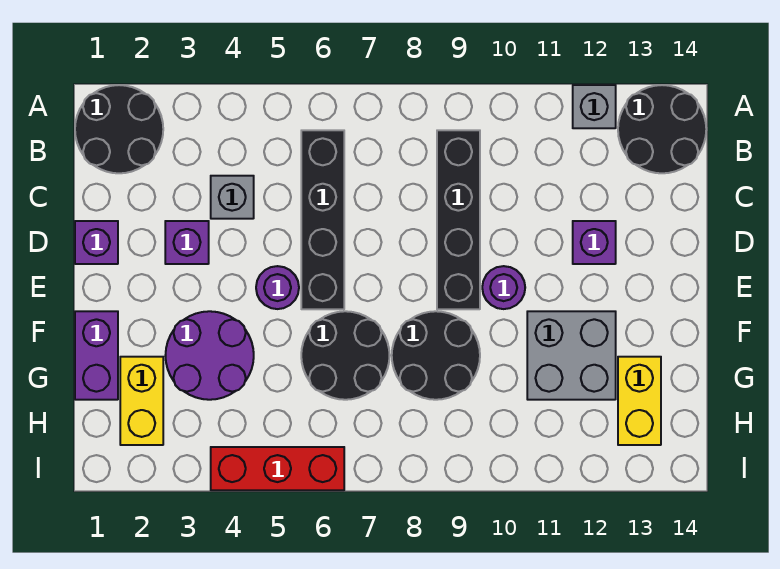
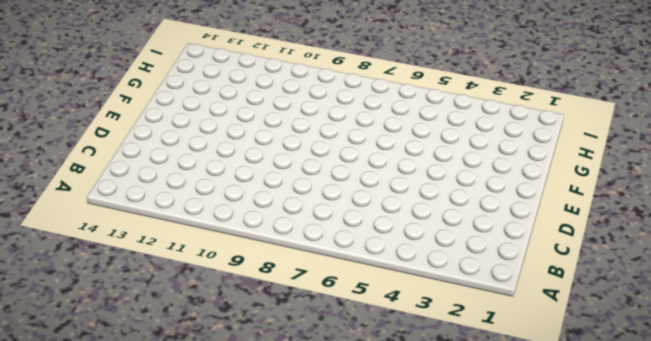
none -> black 2x2 round brick [75,85,163,173]
none -> grey 1x1 brick [573,85,616,128]
none -> black 2x2 round brick [618,85,706,173]

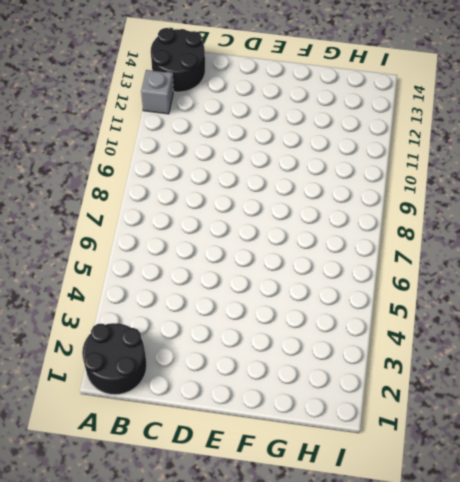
none -> black 1x4 brick [301,130,344,309]
none -> black 1x4 brick [437,130,480,309]
none -> grey 1x1 brick [211,176,254,219]

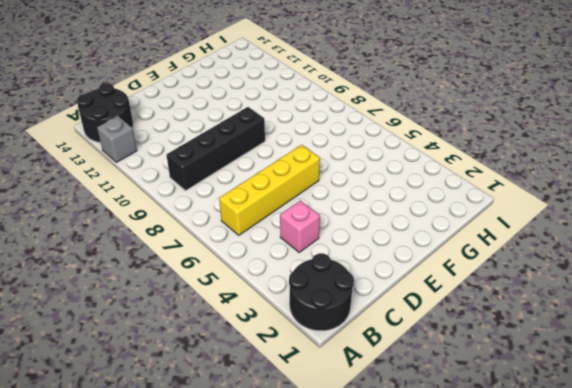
yellow 1x4 brick [219,145,320,235] -> black 1x4 brick [301,130,344,309]
pink 1x1 brick [280,200,320,252] -> grey 1x1 brick [211,176,254,219]
none -> purple 1x1 brick [75,221,118,264]
none -> purple 1x1 brick [165,221,209,264]
none -> purple 1x1 brick [573,221,616,264]

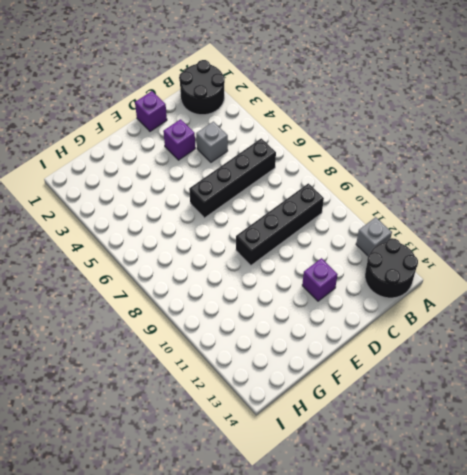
none -> purple 1x1 round brick [256,266,299,309]
none -> purple 1x1 round brick [482,266,525,309]
none -> purple 1x2 brick [75,311,118,400]

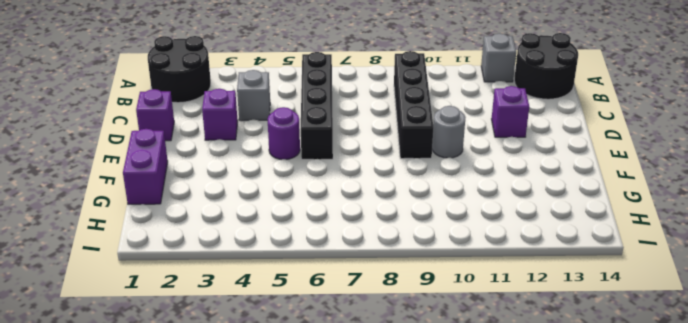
grey 1x1 round brick [432,106,466,158] -> purple 1x1 round brick [482,266,525,309]
none -> purple 2x2 round brick [165,311,254,400]
none -> black 2x2 round brick [301,311,390,400]
none -> black 2x2 round brick [392,311,480,400]

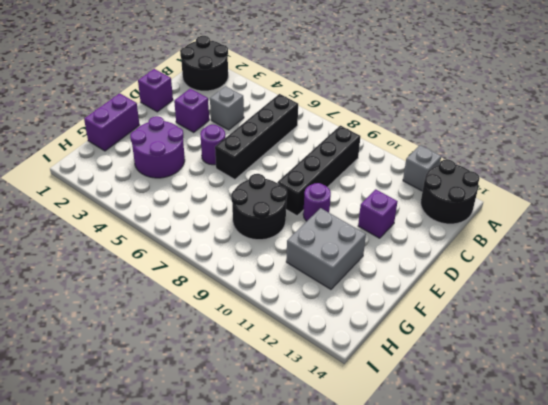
none -> black 2x2 round brick [301,311,390,400]
none -> yellow 1x2 brick [120,357,163,445]
none -> yellow 1x2 brick [618,357,661,445]

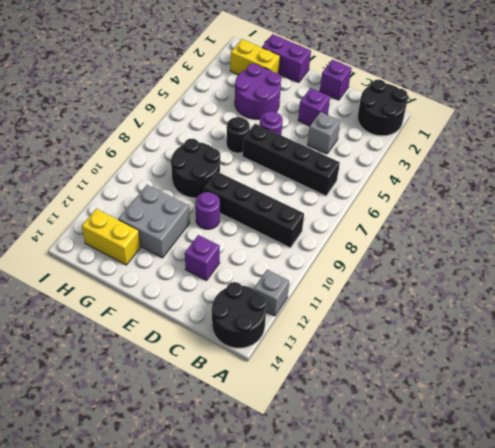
black 1x1 round brick [226,117,250,153] -> black 2x2 round brick [301,311,390,400]
none -> red 1x3 brick [211,447,344,490]

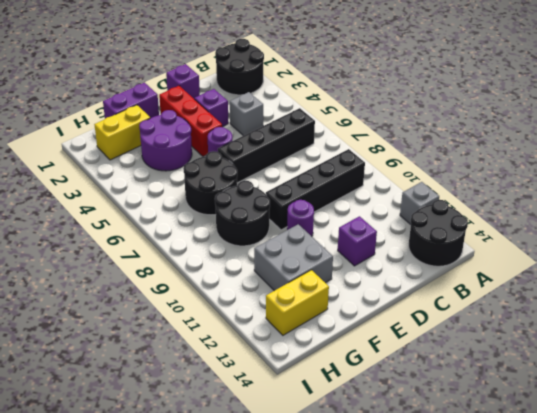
red 1x3 brick [159,86,222,157] -> red 1x3 brick moved to [211,447,344,490]

